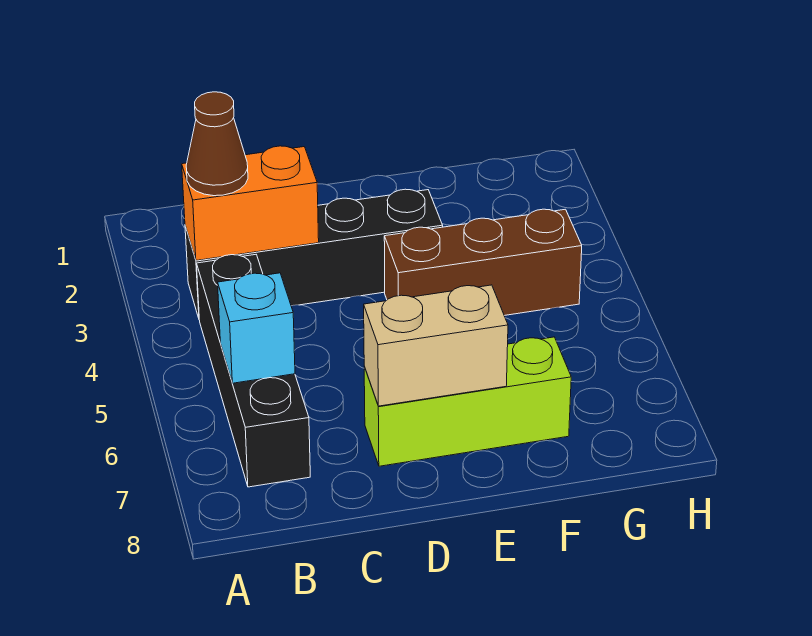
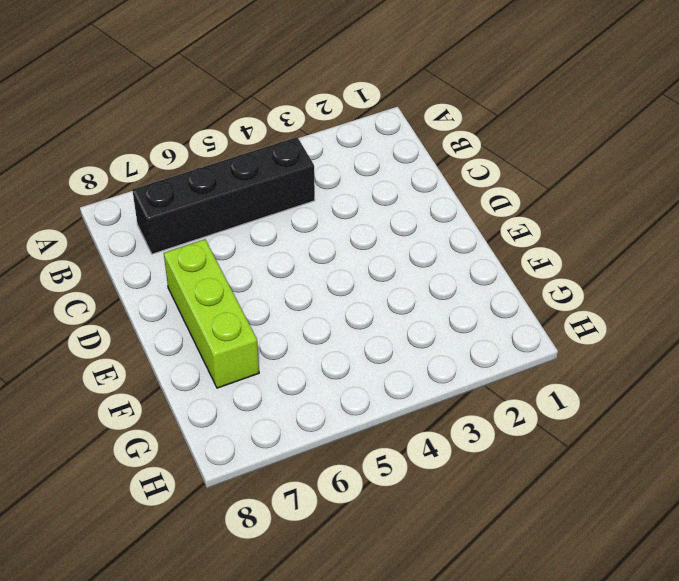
none -> black 1x4 brick [185,189,443,318]
none -> brown 1x3 brick [384,209,582,316]

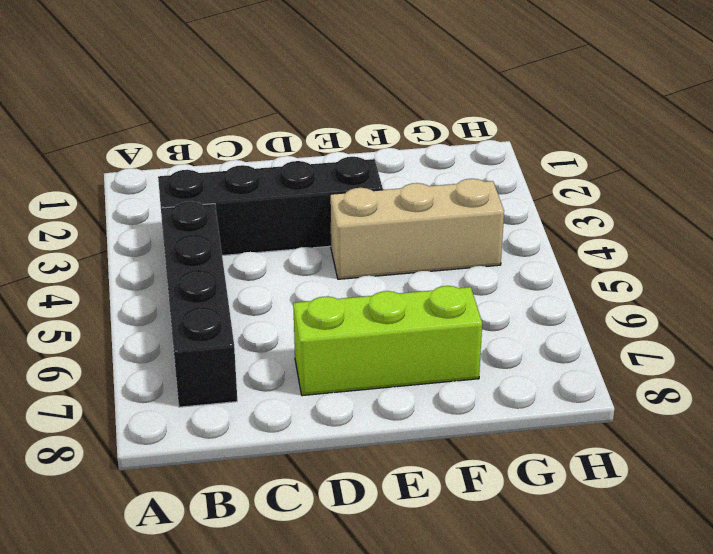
tan 1x3 brick [330,179,504,279] -> brown 1x3 brick [384,209,582,316]
none -> orange 1x2 brick [182,146,319,261]
none -> cyan 1x1 brick [218,273,295,383]

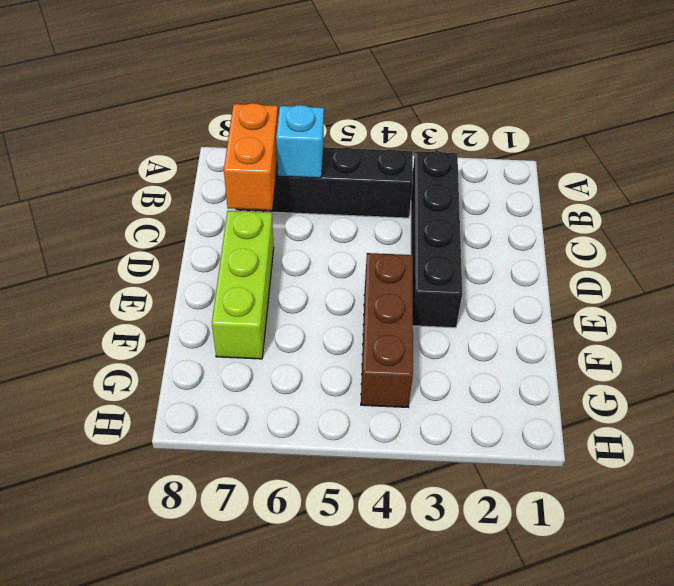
orange 1x2 brick [224,103,278,210] -> orange 1x2 brick moved to [182,146,319,261]
none -> tan 1x2 brick [364,285,508,406]
none -> brown 1x1 cone [186,92,248,196]

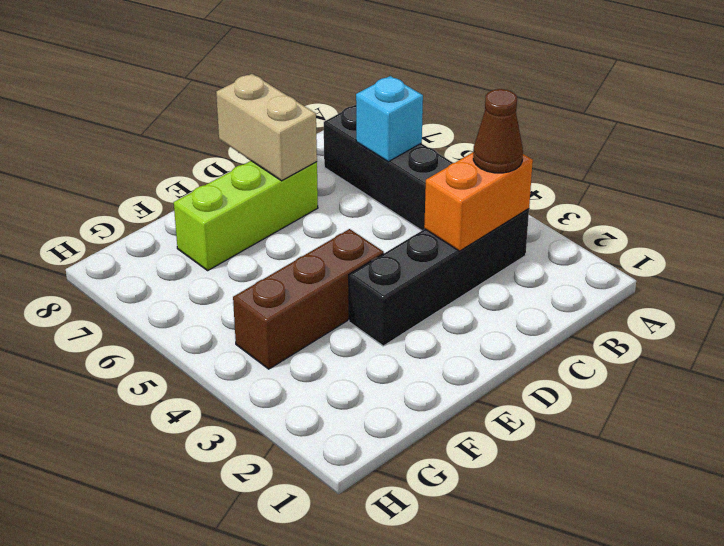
tan 1x2 brick [216,74,317,181] -> tan 1x2 brick turned to [364,285,508,406]

